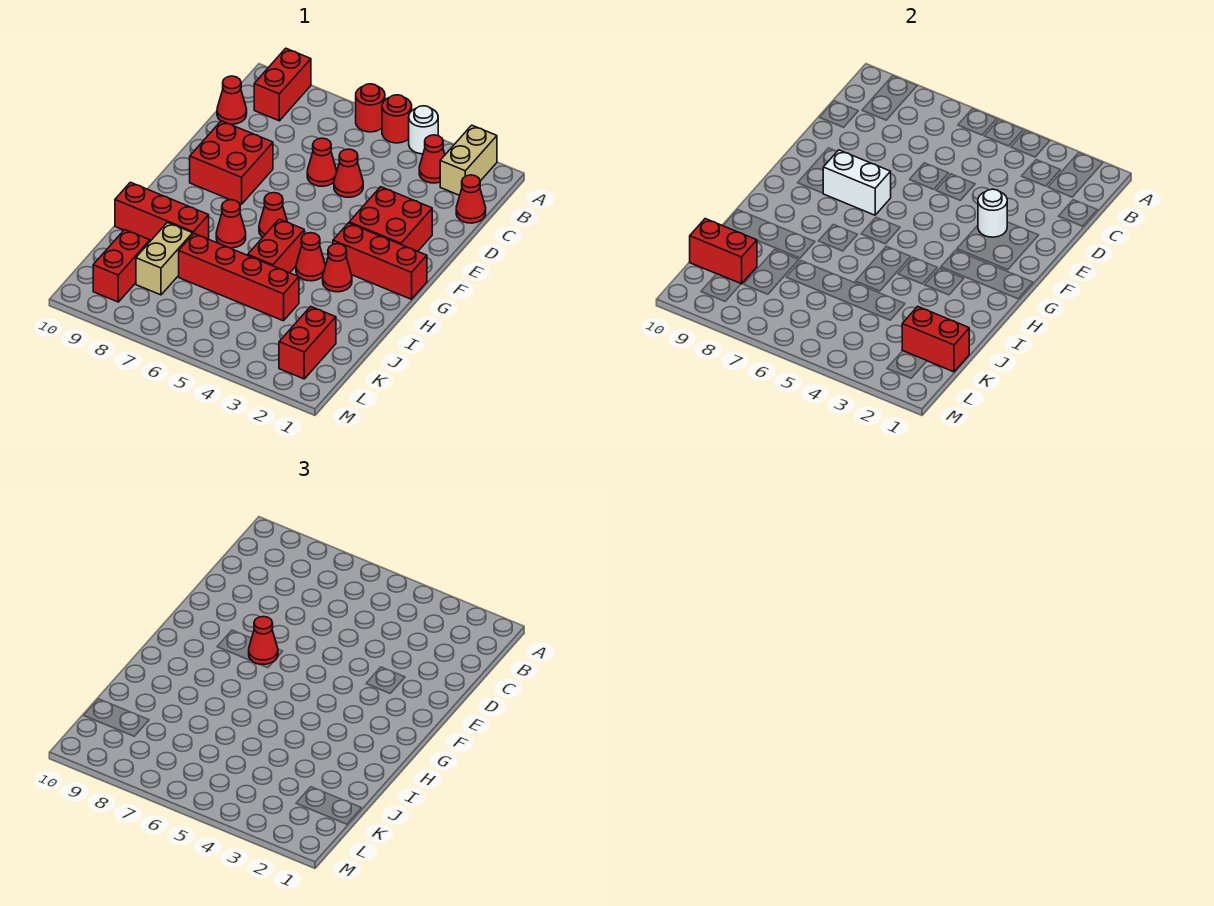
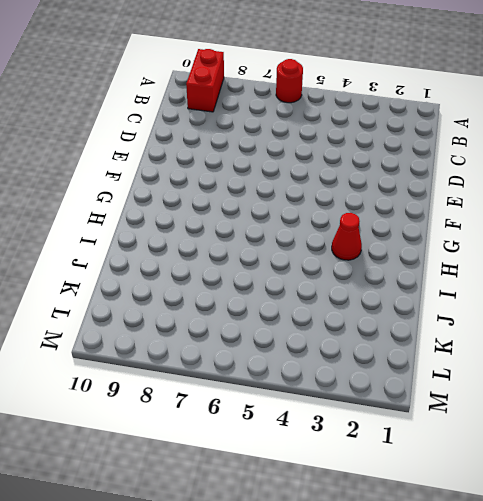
none -> tan 1x2 brick [440,125,497,195]
none -> white 1x1 round brick [409,106,438,154]
none -> red 1x1 round brick [382,95,412,143]

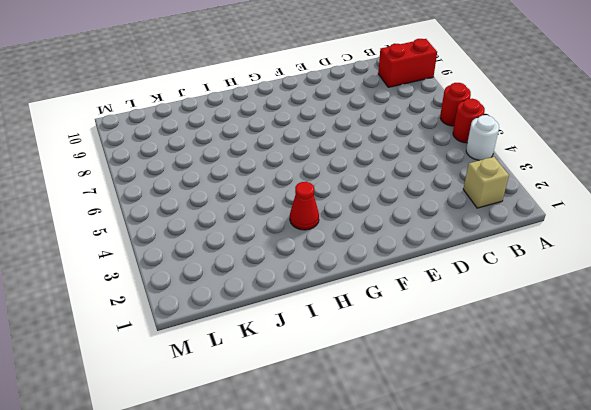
tan 1x1 brick [463,157,509,208] -> tan 1x2 brick [440,125,497,195]
none -> red 1x1 cone [419,135,445,183]
none -> red 1x1 cone [456,175,486,223]
none -> red 1x1 cone [217,76,247,124]

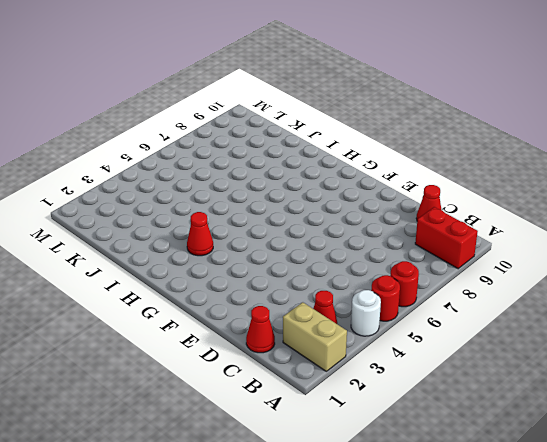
none -> red 1x1 cone [334,149,363,197]
none -> red 1x1 cone [307,138,337,186]
none -> red 2x2 brick [349,187,432,251]

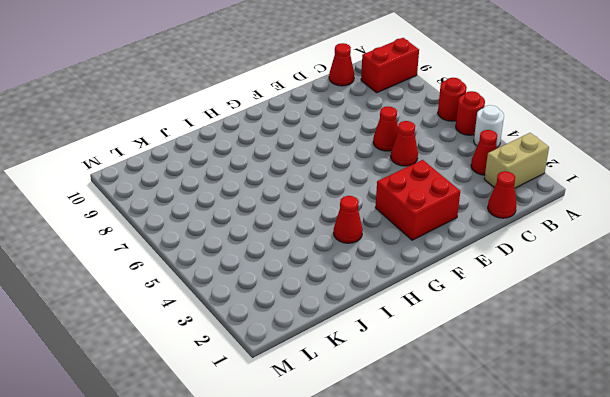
none -> red 2x2 brick [190,121,273,204]
none -> red 1x3 brick [333,223,427,299]
none -> red 1x1 cone [259,193,287,237]

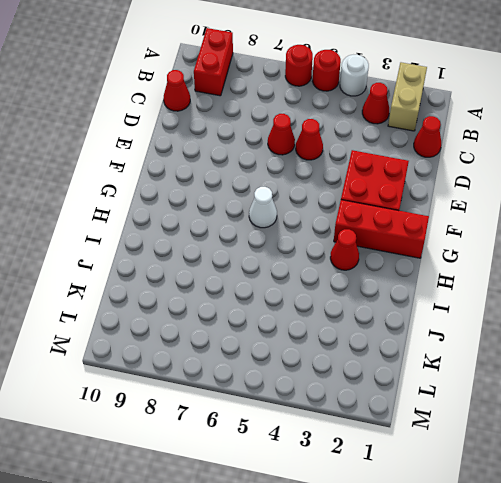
white 1x1 cone [249,187,277,228] -> red 1x1 cone [259,193,287,237]
none -> red 2x2 brick [190,121,273,204]
none -> red 1x1 cone [296,233,325,281]
none -> red 1x2 brick [248,219,304,273]

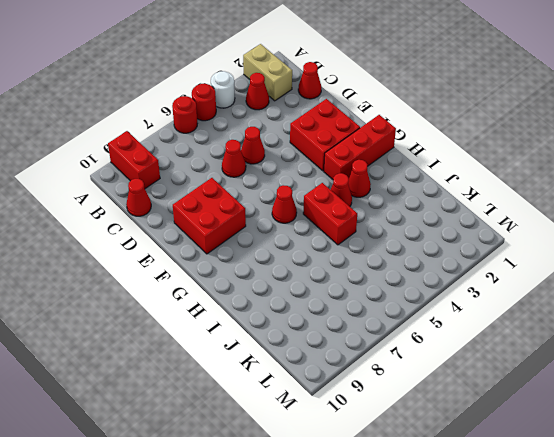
none -> red 1x1 cone [216,200,246,248]
none -> red 1x3 brick [115,182,209,241]
none -> red 1x4 brick [179,234,299,321]

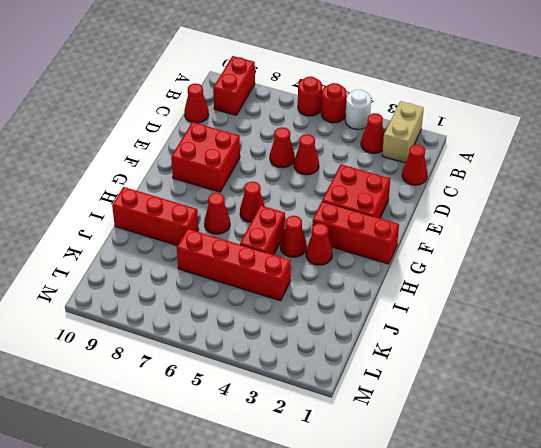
none -> tan 1x2 brick [136,222,193,295]
none -> red 1x2 brick [279,306,336,379]
none -> red 1x2 brick [93,230,150,302]

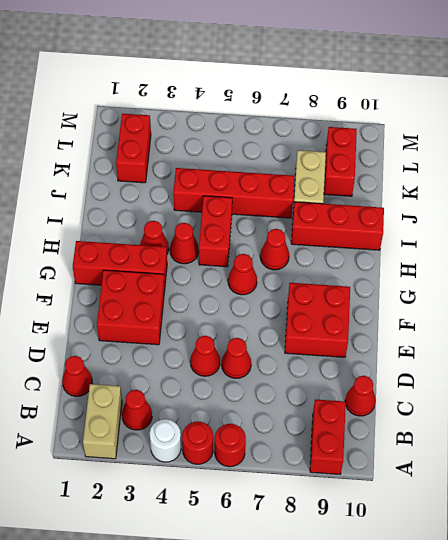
none -> white 1x1 round brick [978,189,1007,237]
none -> white 1x2 brick [823,150,891,215]
none -> red 1x2 brick [902,306,969,372]

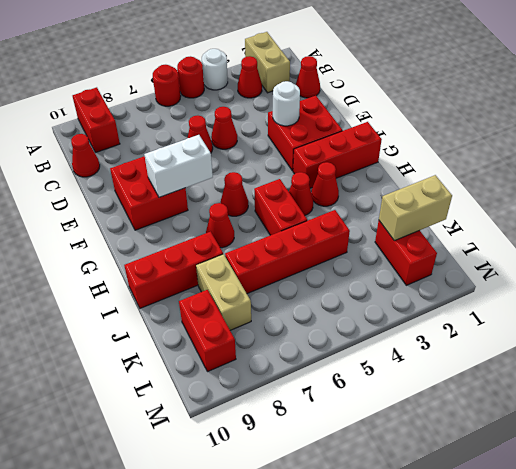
tan 1x2 brick [379,175,452,241] -> red 1x2 brick [902,306,969,372]
none -> red 1x2 brick [690,219,757,284]
none -> red 1x1 cone [249,617,278,664]

